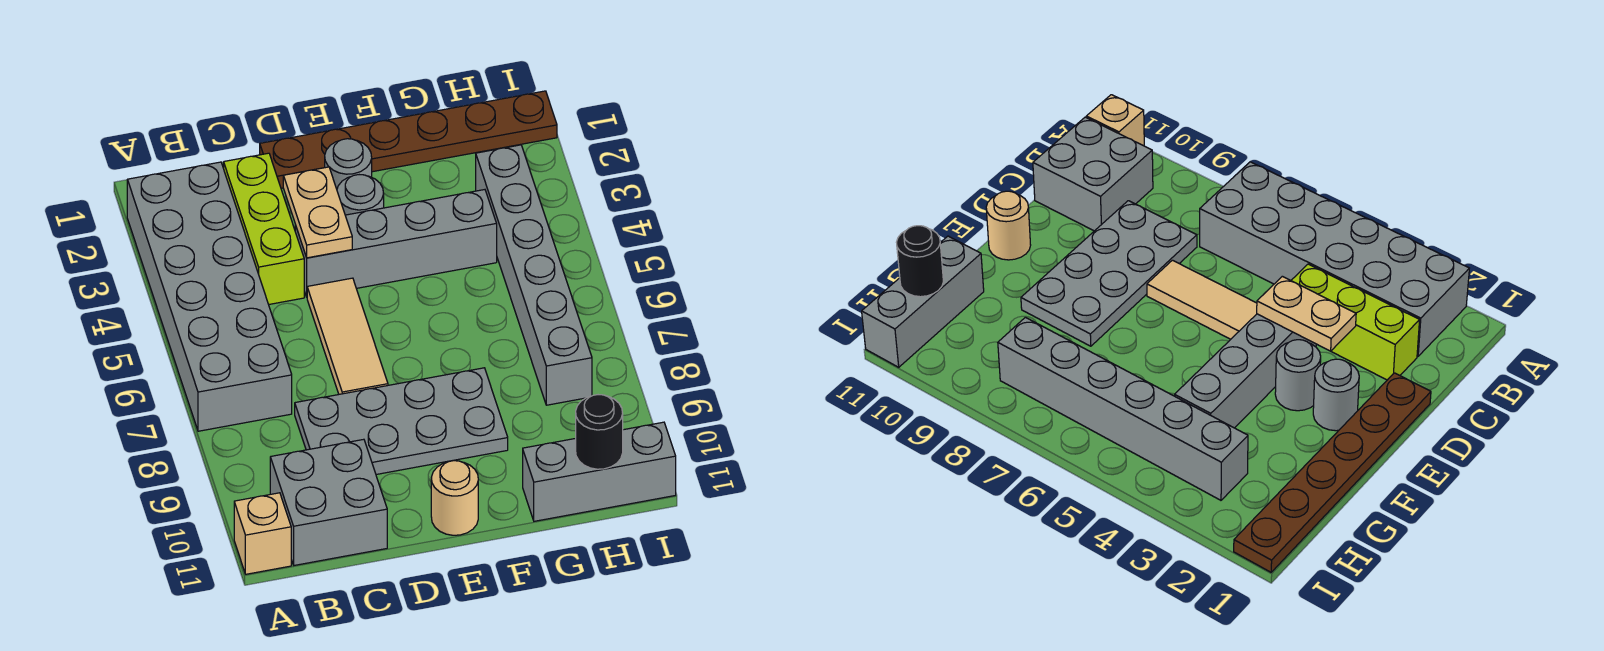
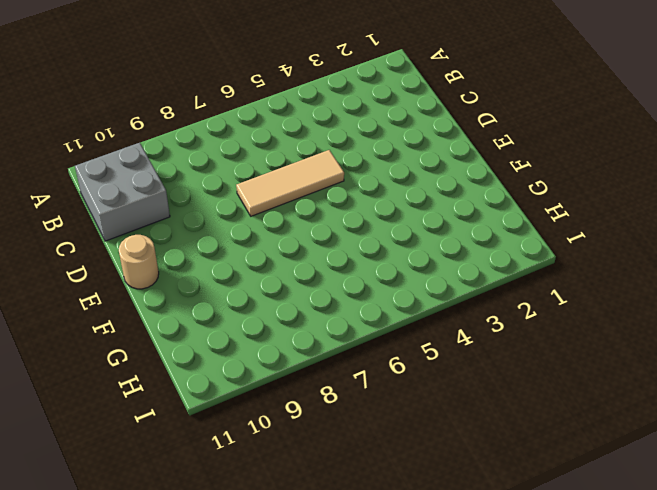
none -> grey 2x6 brick [127,162,292,431]
none -> tan 1x1 brick [234,493,291,574]
none -> lime 1x3 brick [224,153,304,305]

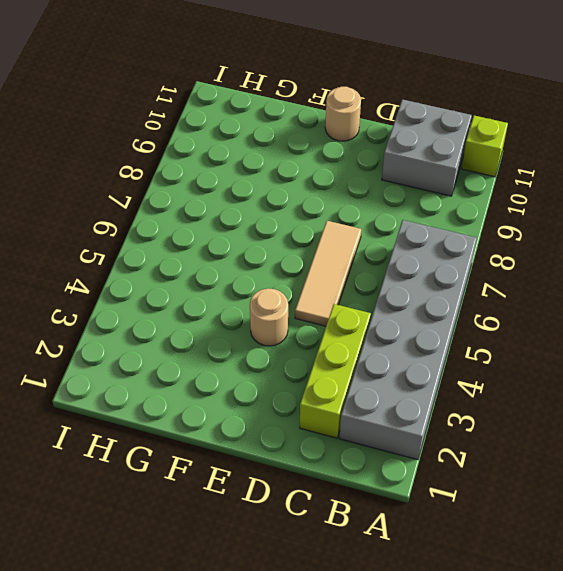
lime 1x1 brick [461,116,508,177] -> tan 1x1 brick [234,493,291,574]
tan 1x1 round brick [250,288,288,346] -> grey 1x4 brick [295,190,497,297]
none -> grey 2x4 plate [295,368,508,475]
none -> brown 1x6 plate [260,91,557,188]
none -> grey 1x1 round brick [325,139,372,189]

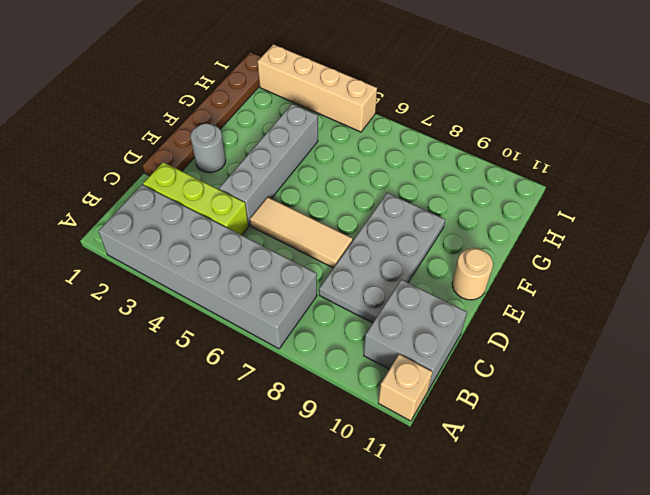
tan 1x4 brick [258,44,377,132] -> none
none -> grey 1x1 round brick [337,175,384,215]
none -> grey 1x3 brick [523,422,676,521]
none -> grey 1x6 brick [476,145,592,405]

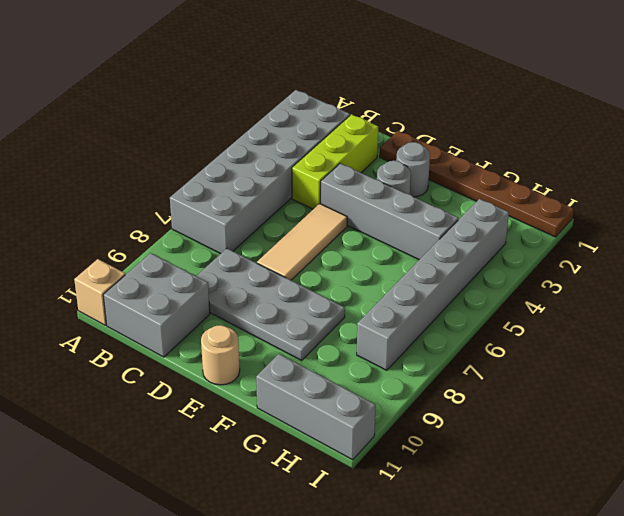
none -> tan 1x2 plate [283,167,352,258]
none -> black 1x1 round brick [576,395,623,469]

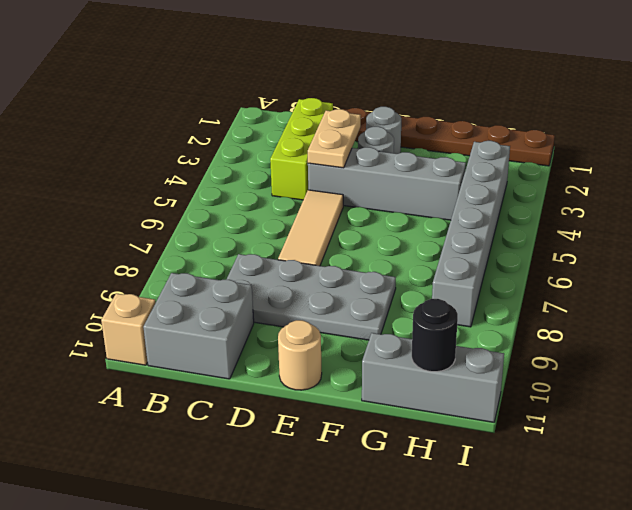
none -> grey 2x6 brick [127,162,292,431]

